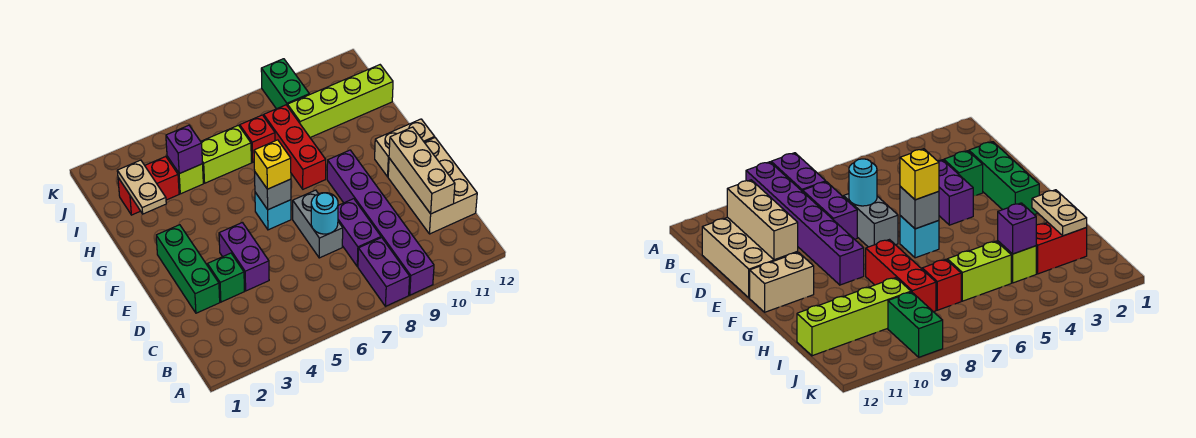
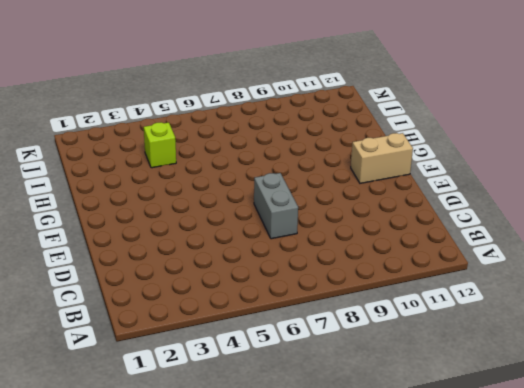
none -> purple 1x2 brick [358,238,410,306]
none -> purple 1x6 brick [327,150,434,295]
none -> purple 1x2 brick [338,199,381,267]

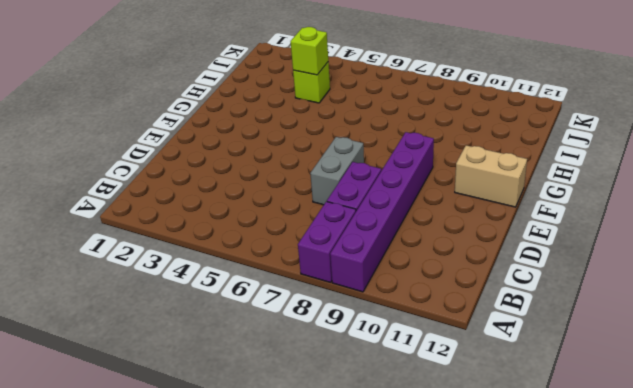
lime 1x1 brick [291,27,328,75] -> purple 1x1 brick [166,125,202,174]
none -> tan 2x3 brick [388,138,477,234]
none -> green 1x3 brick [156,225,220,313]
none -> green 1x1 brick [207,253,245,302]

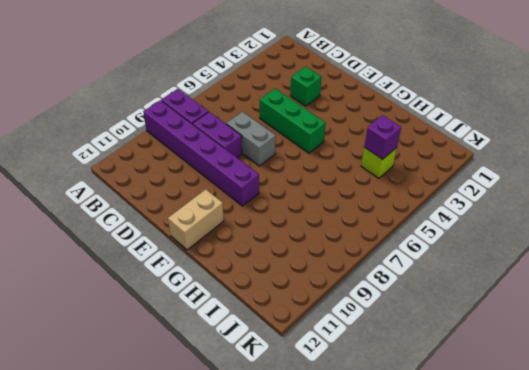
green 1x3 brick [260,89,326,153] -> green 1x3 brick moved to [156,225,220,313]
none -> tan 2x3 brick [388,138,477,234]
none -> purple 1x2 brick [219,223,269,291]
none -> cyan 1x1 brick [255,192,291,230]

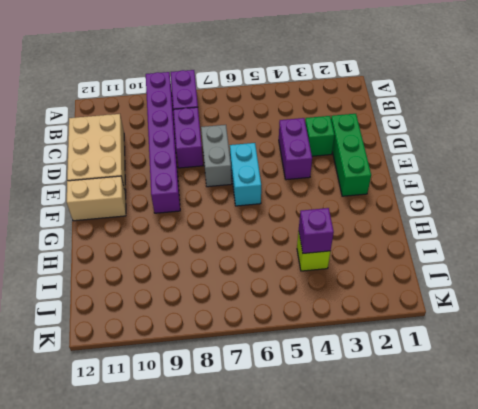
cyan 1x2 brick [230,143,261,206] -> cyan 1x1 brick [255,192,291,230]
none -> red 1x3 brick [264,105,326,189]
none -> red 1x2 brick [118,156,179,215]
none -> lime 1x2 brick [201,125,251,183]

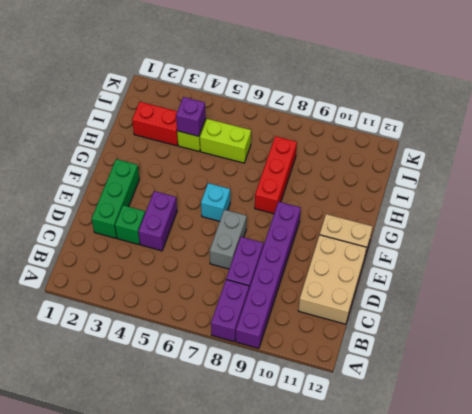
none -> red 1x1 brick [240,115,275,162]
none -> lime 1x4 brick [287,65,393,137]
none -> green 1x2 brick [261,59,309,109]

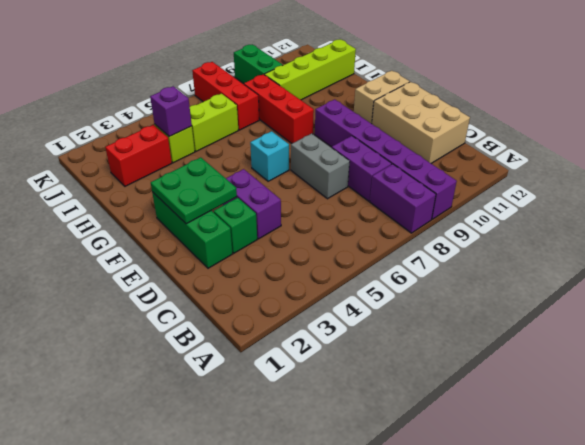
green 2x2 plate [151,157,237,224] -> none
red 1x3 brick [192,62,259,130] -> red 1x1 brick [240,115,275,162]
none -> tan 1x3 brick [389,127,455,214]
none -> cyan 1x1 round brick [311,193,338,234]
none -> grey 1x1 brick [255,172,291,210]

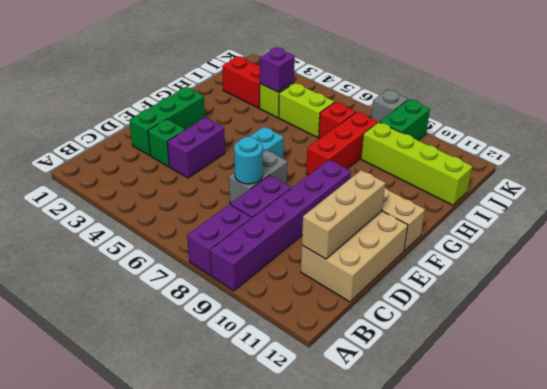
grey 1x1 brick [371,90,408,122] -> grey 1x1 brick moved to [255,172,291,210]
none -> tan 1x2 plate [117,160,166,214]
none -> yellow 1x1 brick [254,140,291,189]

